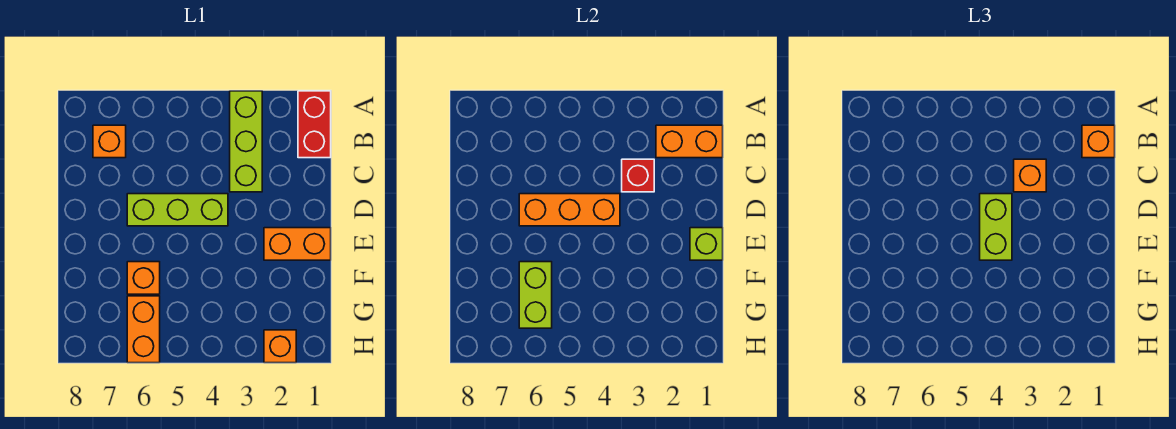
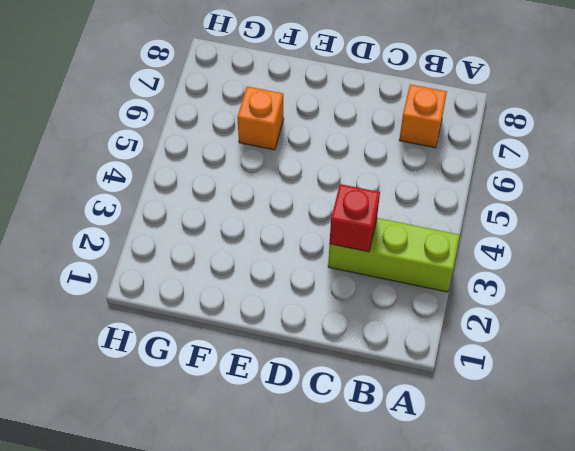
none -> red 1x2 brick [298,91,331,158]
none -> lime 1x3 brick [127,194,228,226]
none -> orange 1x2 brick [264,228,331,260]

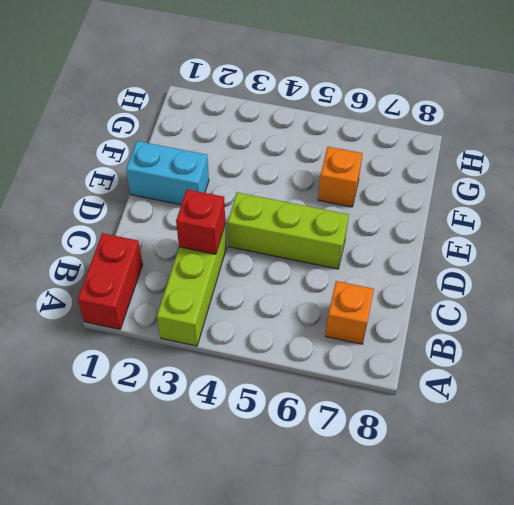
cyan 1x2 brick [126,141,209,205] -> orange 1x2 brick [264,228,331,260]
none -> orange 1x2 brick [127,296,160,363]
none -> orange 1x1 brick [264,330,296,363]
none -> orange 1x2 brick [656,125,723,158]

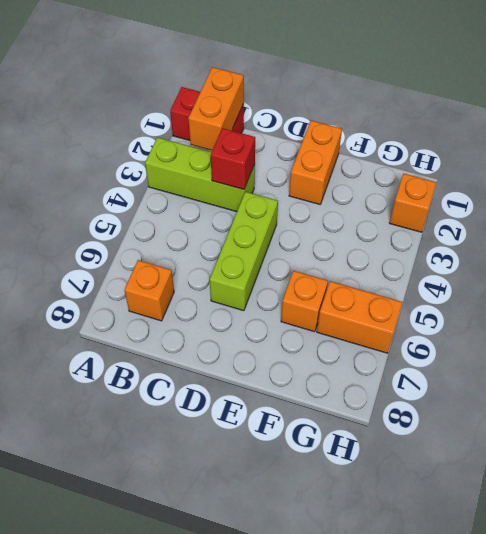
none -> orange 1x3 brick [519,194,620,226]
none -> lime 1x1 brick [690,228,723,260]
none -> lime 1x2 brick [519,262,552,328]

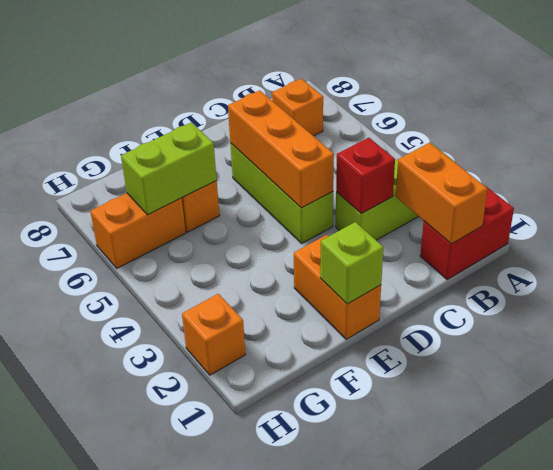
none -> orange 1x1 brick [1082,125,1115,158]
none -> orange 1x1 brick [1014,159,1046,192]
none -> lime 1x2 brick [980,194,1012,260]

